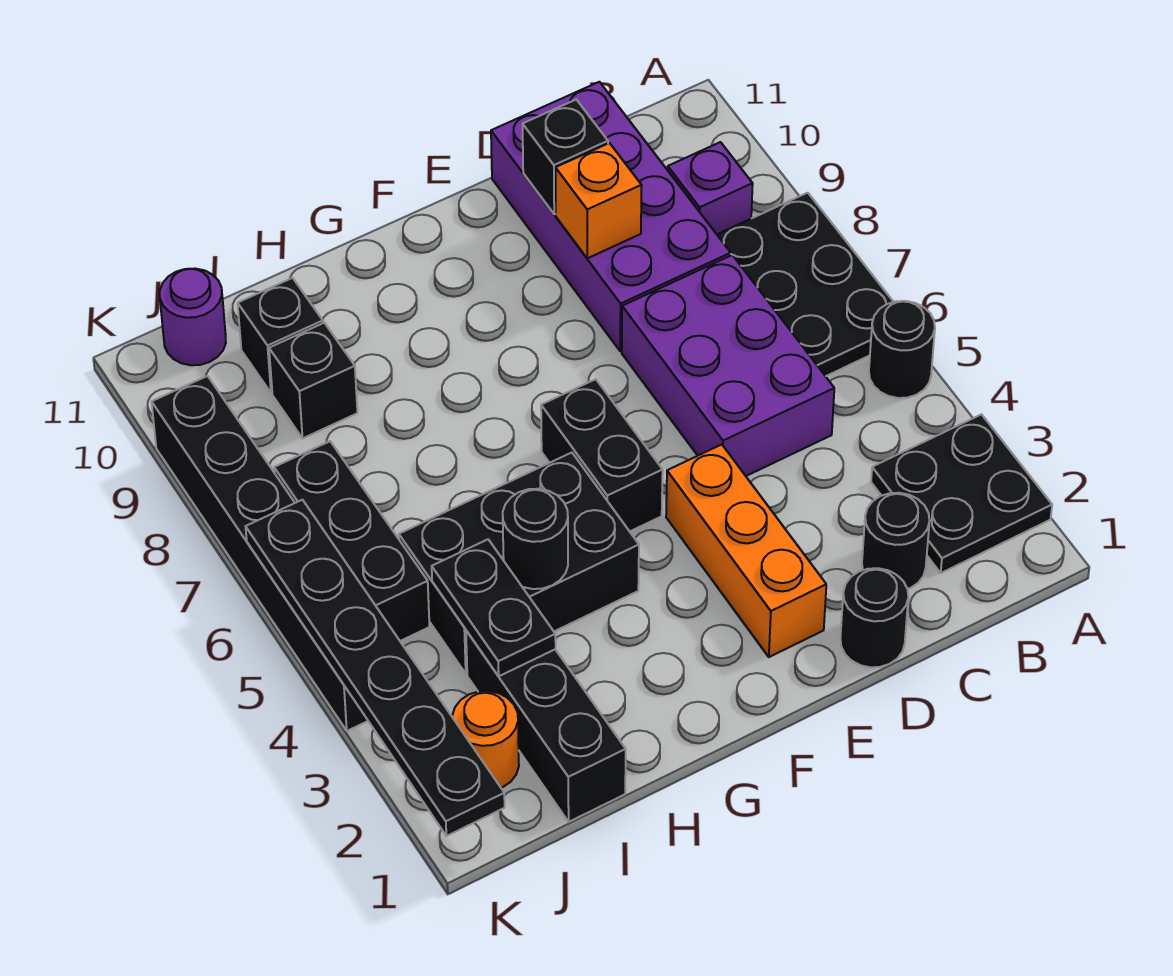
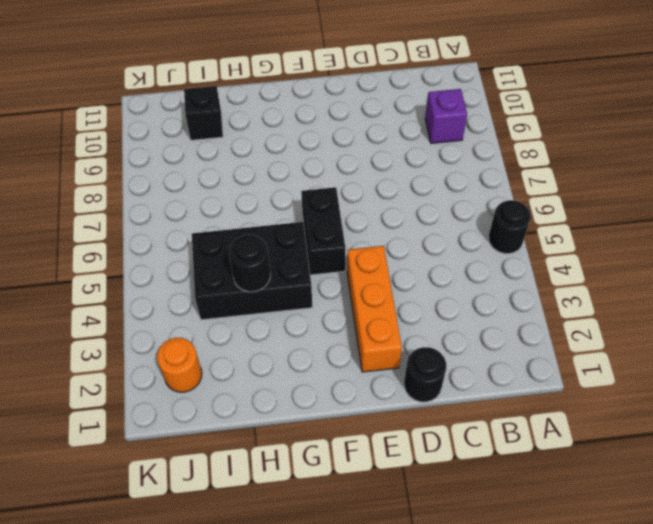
none -> black 2x2 plate [871,414,1052,573]
none -> black 2x3 plate [717,193,893,376]
none -> black 1x1 round brick [862,493,930,589]

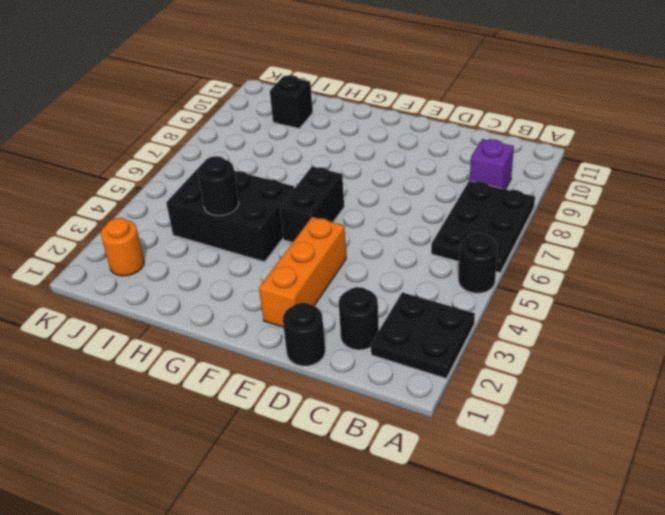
none -> purple 2x3 brick [622,255,834,476]
none -> purple 2x4 brick [491,82,731,351]
none -> black 1x3 brick [466,631,626,822]

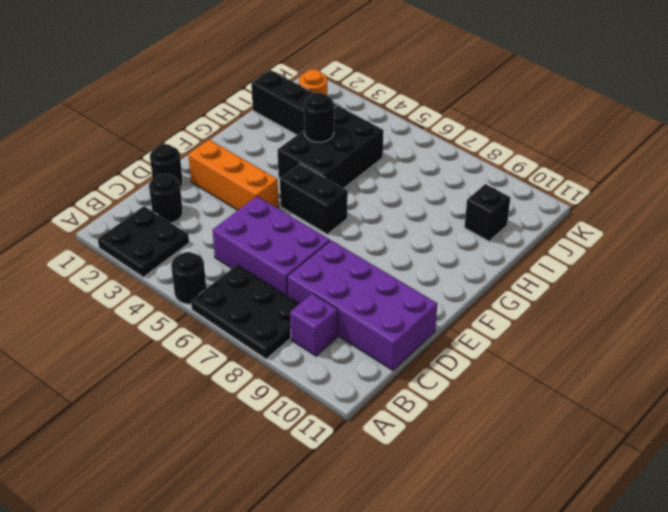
none -> black 1x1 brick [269,323,357,438]
none -> black 1x3 brick [274,441,430,641]
none -> purple 1x1 round brick [160,269,226,365]

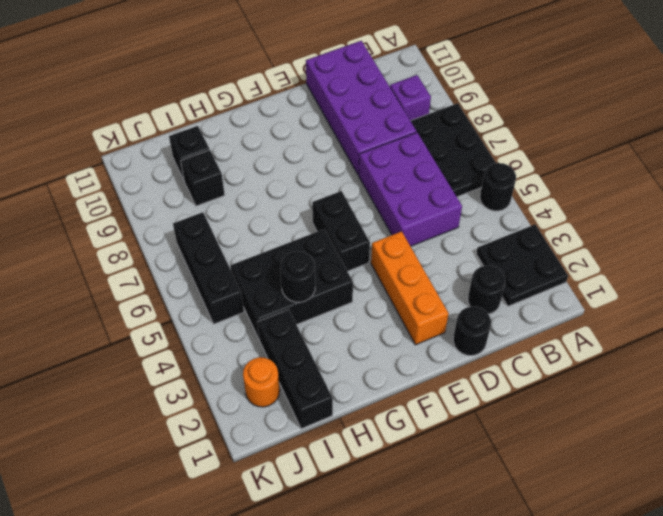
none -> purple 1x1 round brick [160,269,226,365]
none -> black 1x6 brick [152,376,368,731]
none -> orange 1x1 brick [555,143,642,258]

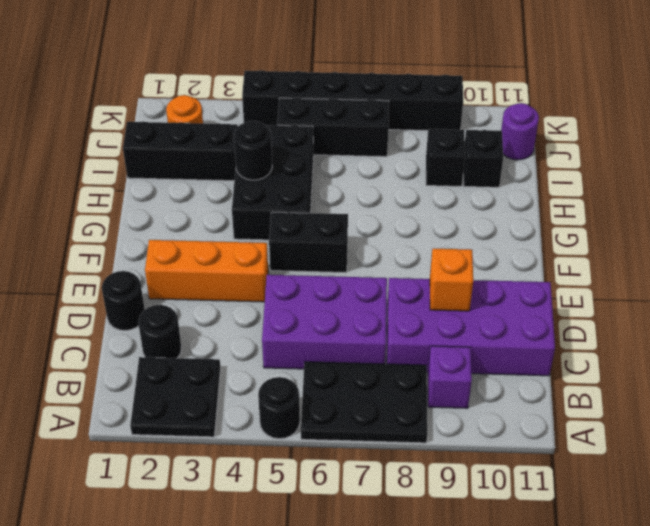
none -> black 1x1 brick [523,100,608,214]
none -> black 1x2 plate [432,539,556,676]
none -> black 1x6 plate [246,500,505,836]

